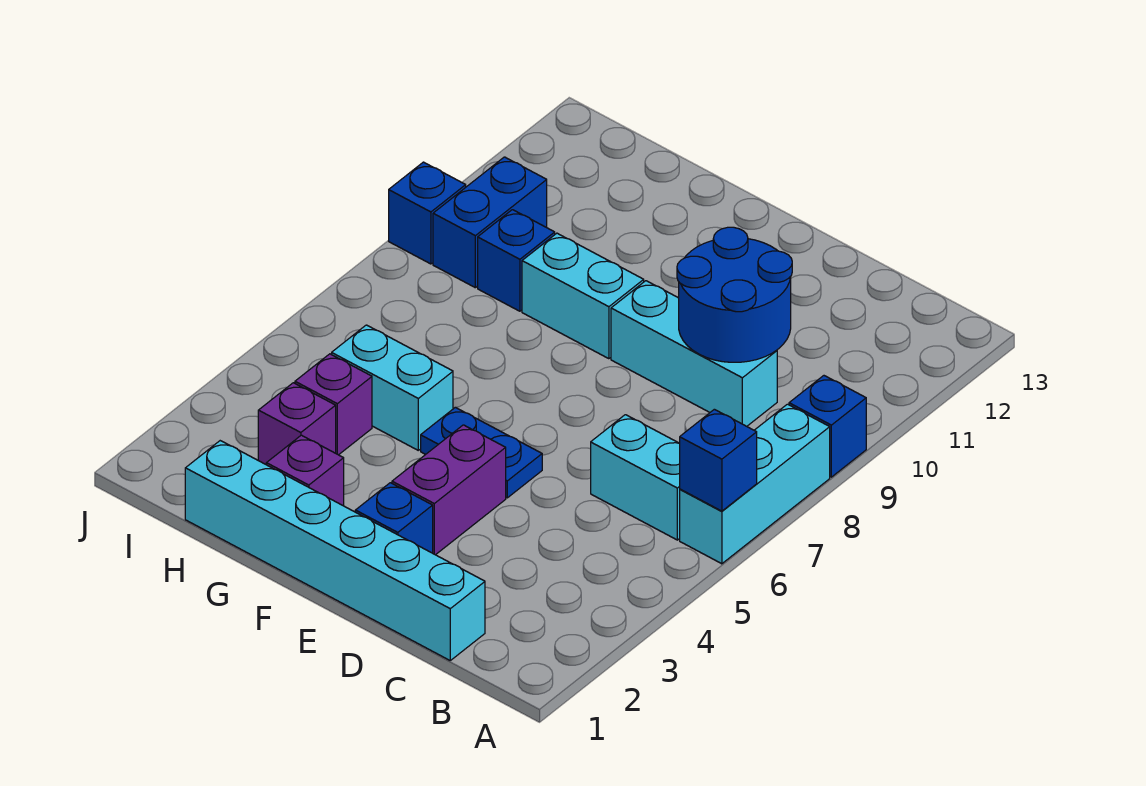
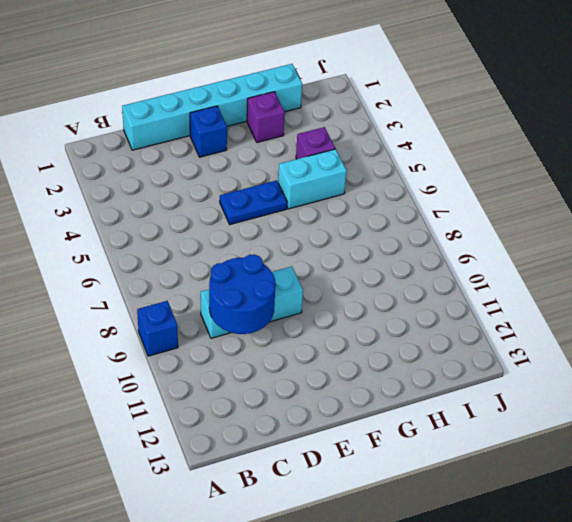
none -> cyan 1x3 brick [680,404,830,564]
none -> cyan 1x2 brick [591,415,680,540]
none -> purple 1x2 brick [392,425,506,555]

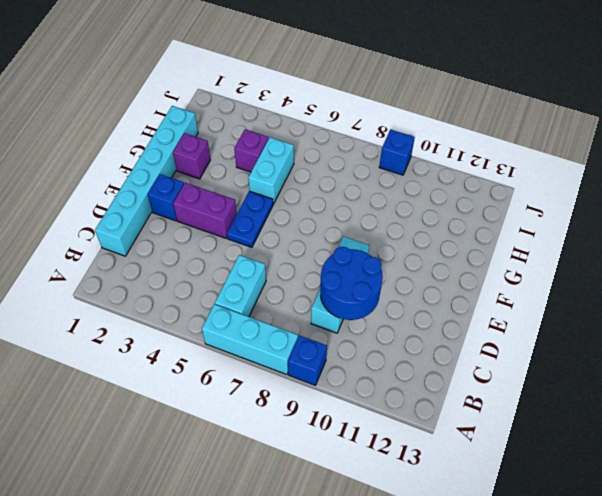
none -> cyan 1x2 brick [522,233,644,359]
none -> purple 1x1 brick [258,383,336,464]
none -> blue 1x1 brick [478,210,555,311]

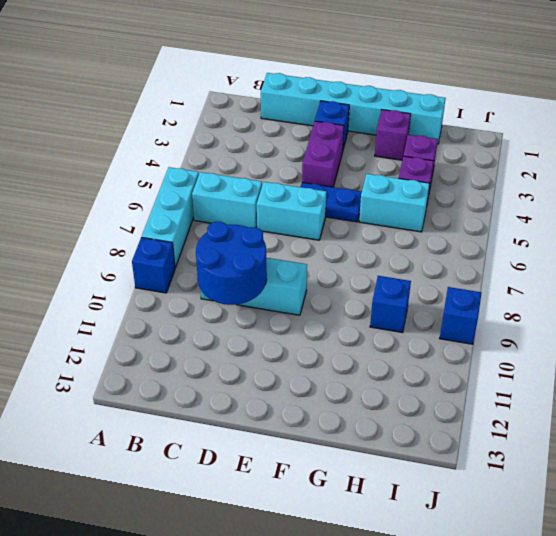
cyan 1x2 brick [257,182,326,240] -> cyan 1x2 brick moved to [522,233,644,359]
none -> blue 1x2 brick [433,157,547,288]
none -> blue 1x1 brick [679,409,757,511]

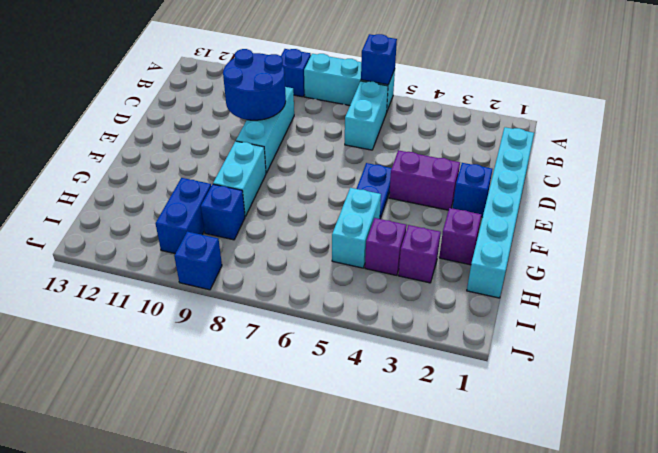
blue 1x2 brick [156,178,211,254] -> blue 1x2 brick turned to [433,157,547,288]

